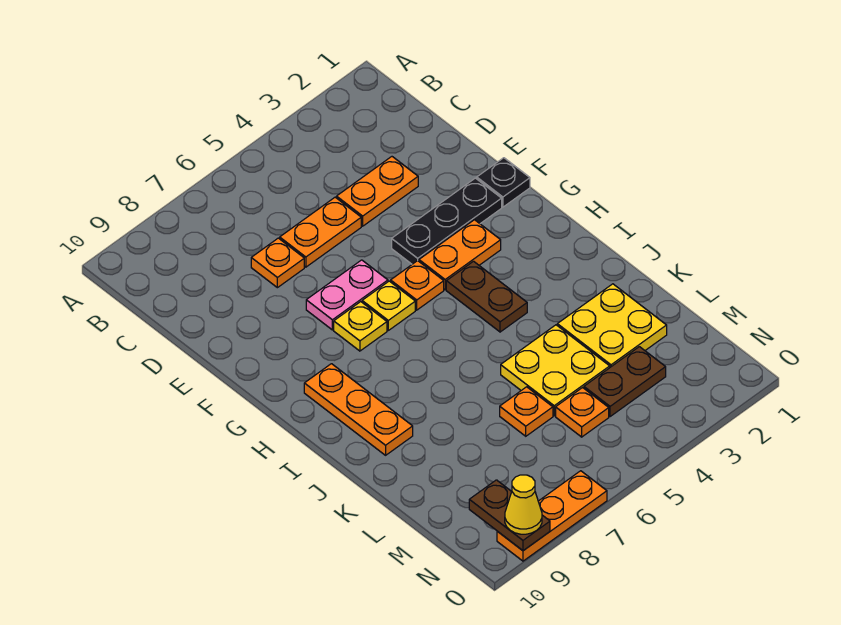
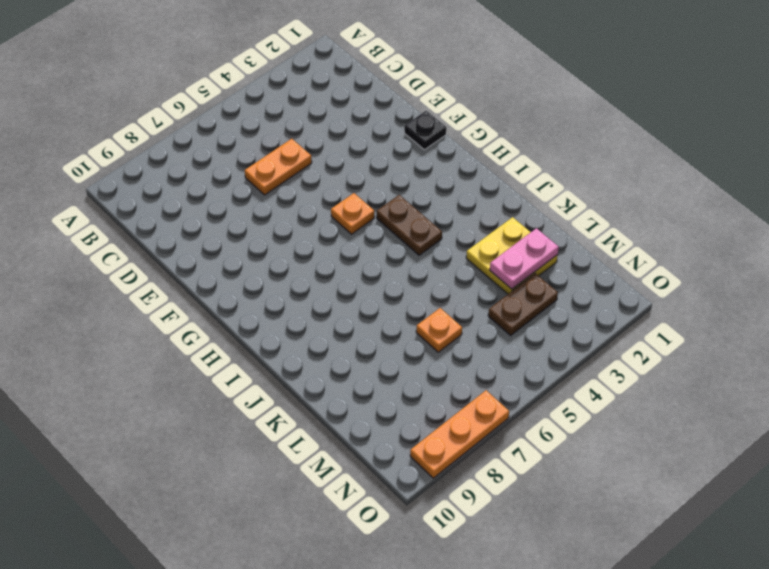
pink 1x2 plate [490,228,559,289] -> pink 1x2 plate moved to [306,260,388,330]
none -> orange 1x2 plate [337,157,418,226]
none -> orange 1x1 plate [251,238,304,288]
none -> black 1x3 plate [392,178,502,264]

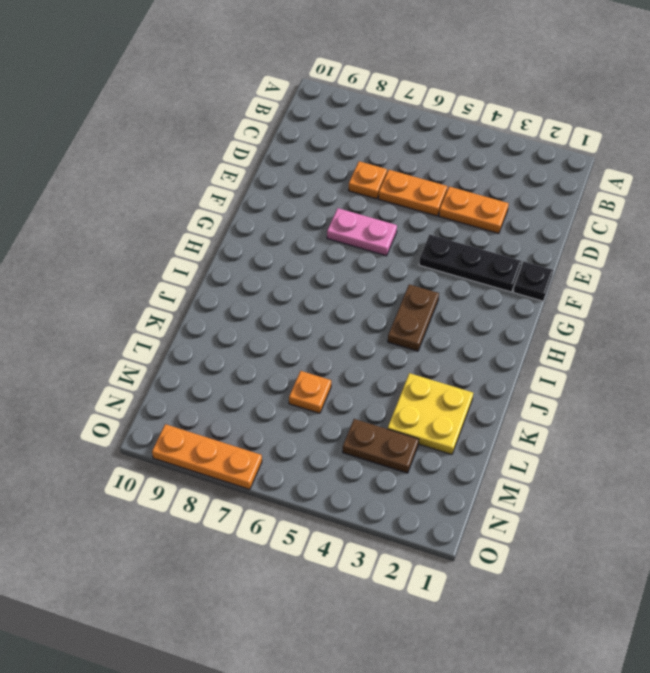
none -> orange 1x2 plate [419,220,501,290]
none -> orange 1x1 plate [391,261,444,310]
none -> yellow 1x1 plate [362,281,415,330]

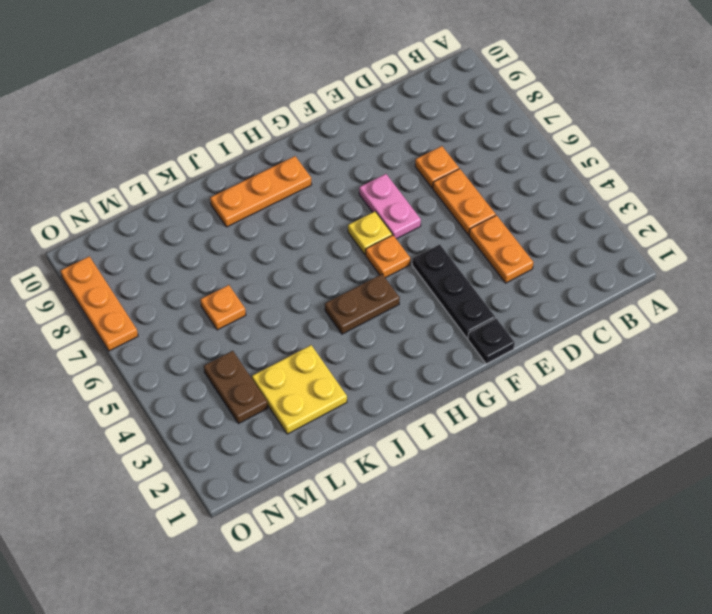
none -> orange 1x2 plate [419,220,501,290]
none -> yellow 1x1 plate [334,302,387,351]
none -> yellow 2x2 plate [501,325,610,416]

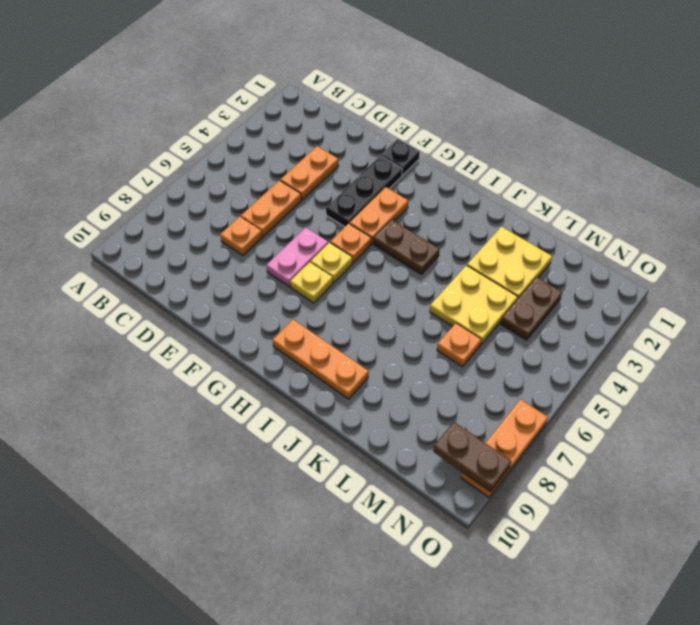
none -> orange 1x1 plate [556,388,609,437]
none -> yellow 1x1 cone [505,475,542,534]

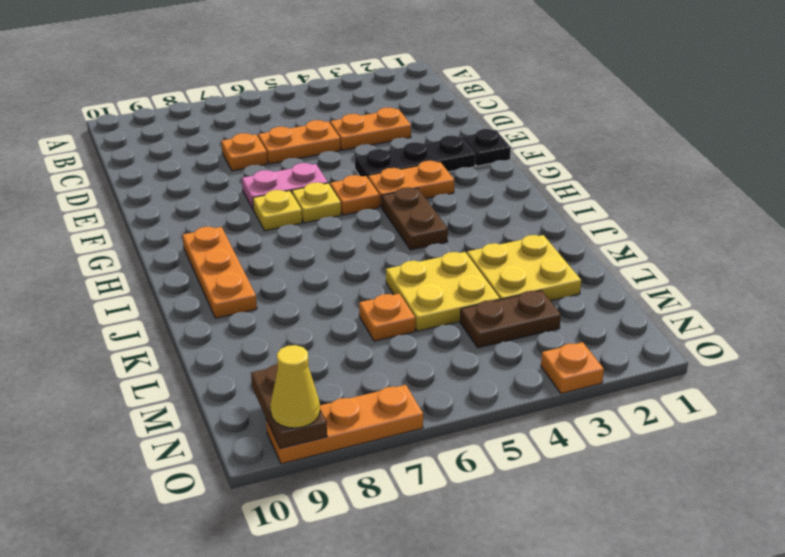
orange 1x1 plate [541,342,604,394] -> orange 1x1 plate moved to [556,388,609,437]

